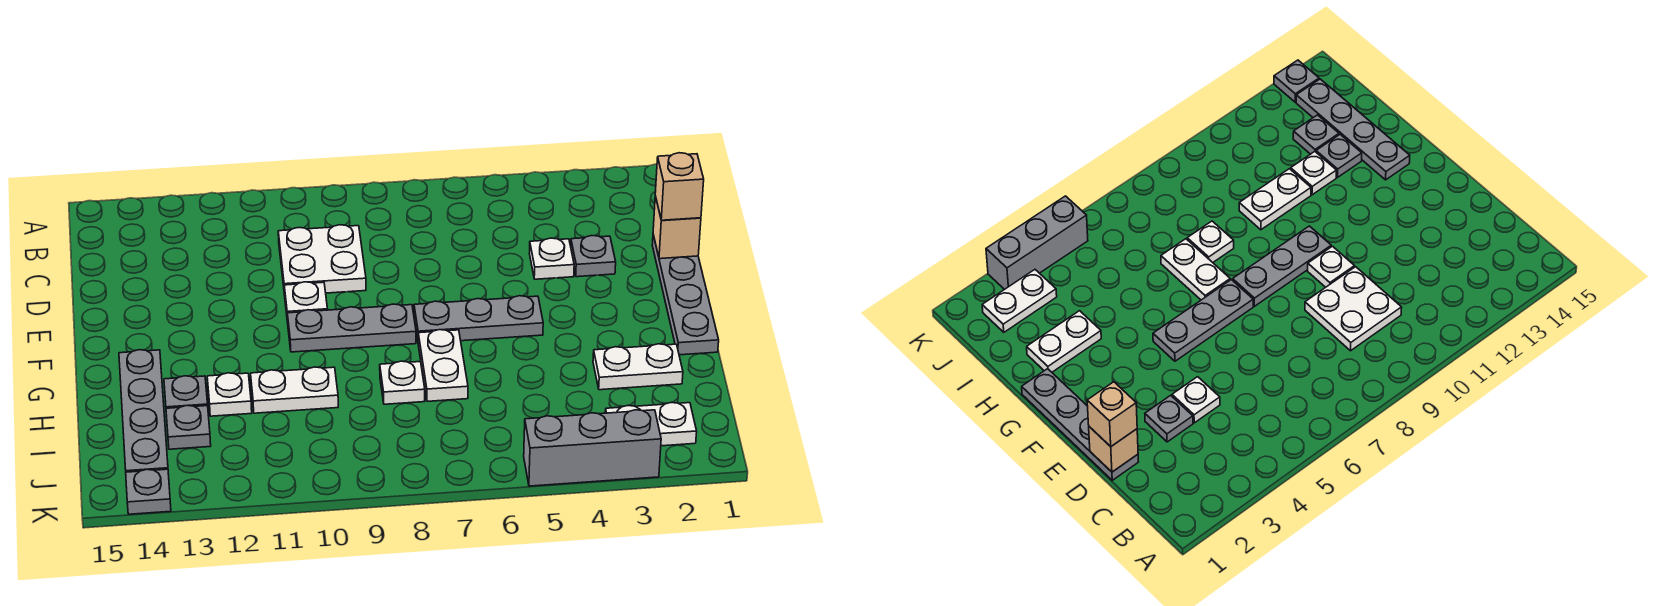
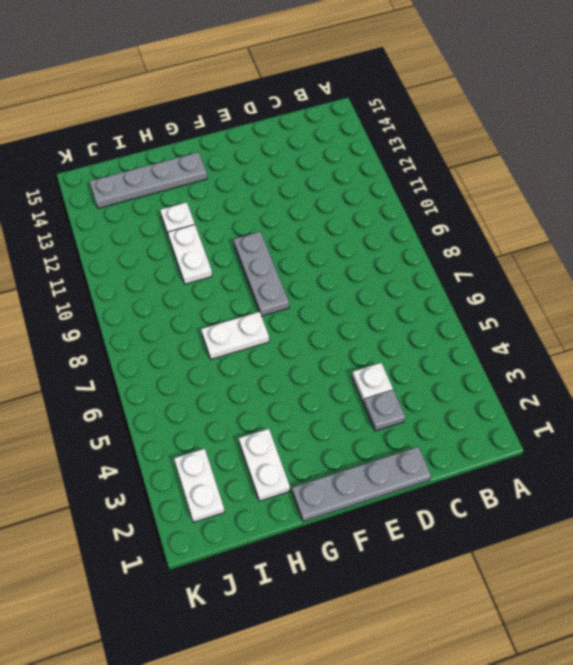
none -> white 2x2 plate [278,225,366,295]
none -> white 1x1 plate [284,282,328,322]
none -> grey 1x3 plate [414,296,543,341]

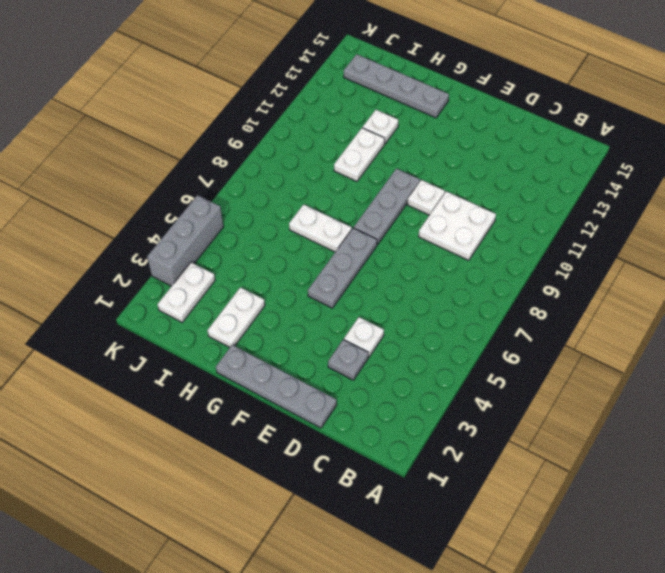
none -> white 1x1 plate [380,361,425,404]
none -> grey 1x1 plate [164,376,208,408]
none -> grey 1x1 plate [166,406,211,449]

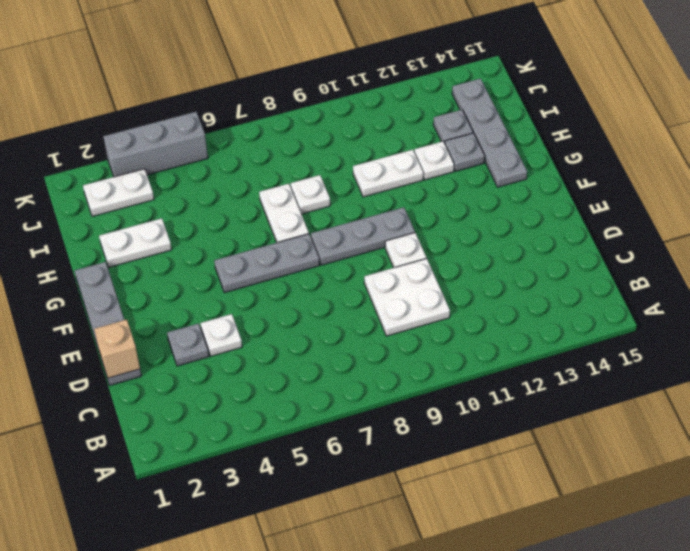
none -> grey 1x1 plate [126,469,171,514]
none -> tan 1x1 brick [655,153,704,220]

